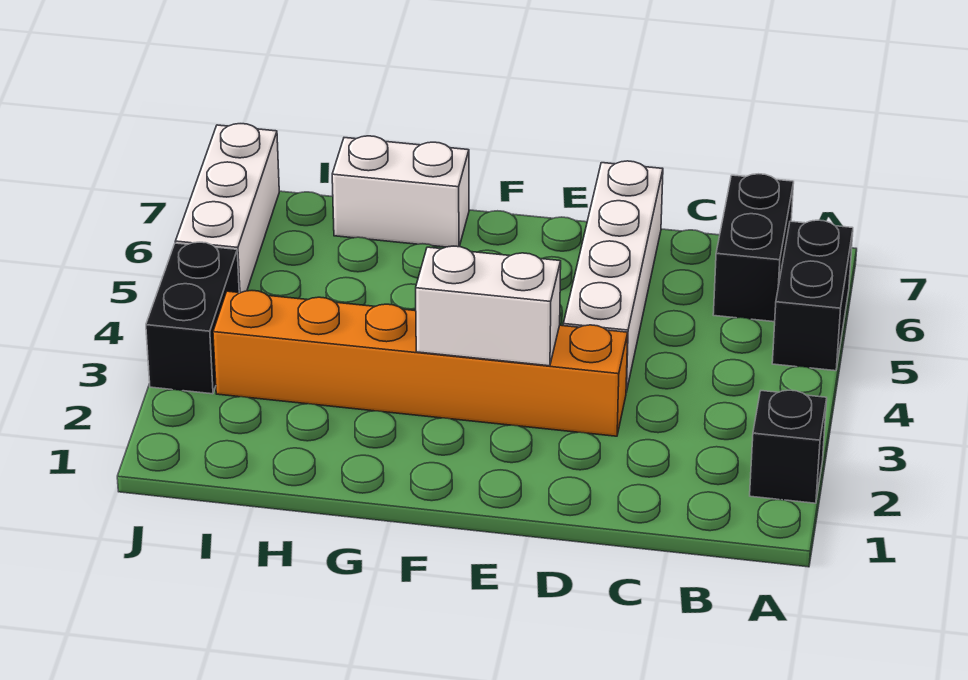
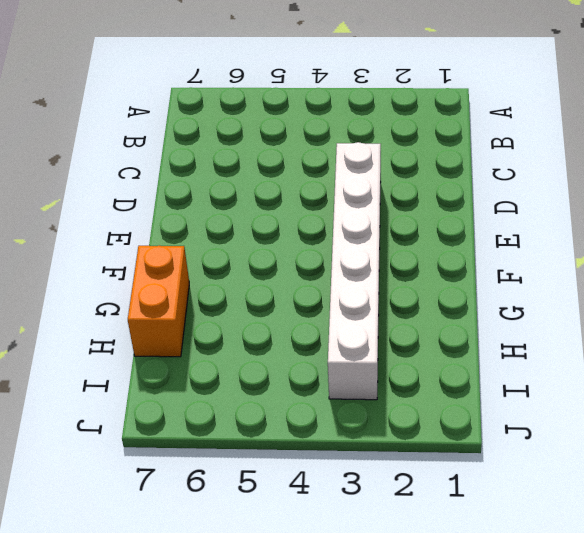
white 1x6 brick [328,142,381,400] -> orange 1x6 brick [213,291,628,436]
orange 1x2 brick [128,246,189,357] -> white 1x2 brick [332,136,469,247]
none -> black 1x1 brick [750,390,827,503]
none -> black 1x2 brick [772,220,853,371]

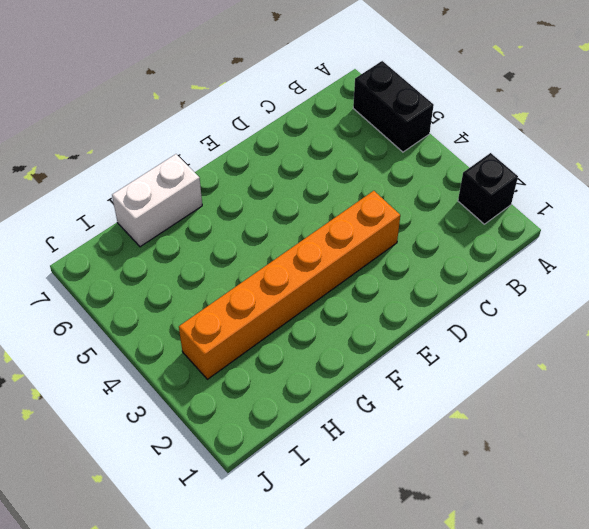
none -> black 1x2 brick [713,174,794,322]
none -> white 1x4 brick [563,161,663,392]

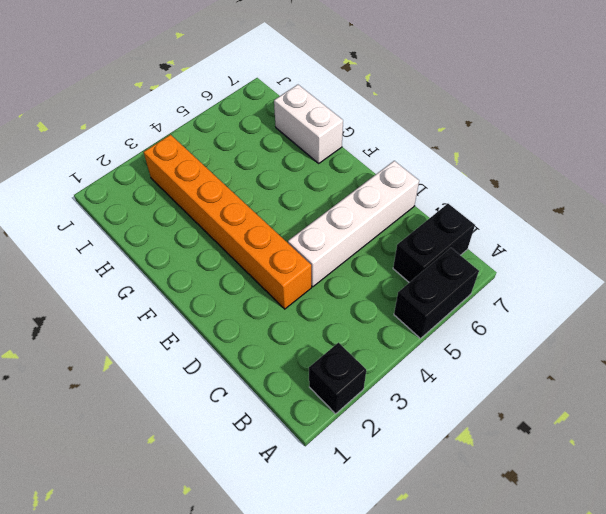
none -> black 1x2 brick [146,242,239,394]
none -> white 1x3 brick [175,124,279,293]

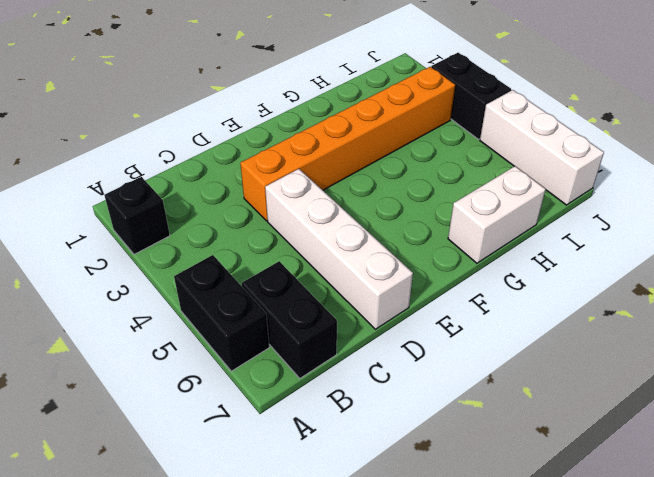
none -> white 1x2 brick [416,246,561,366]

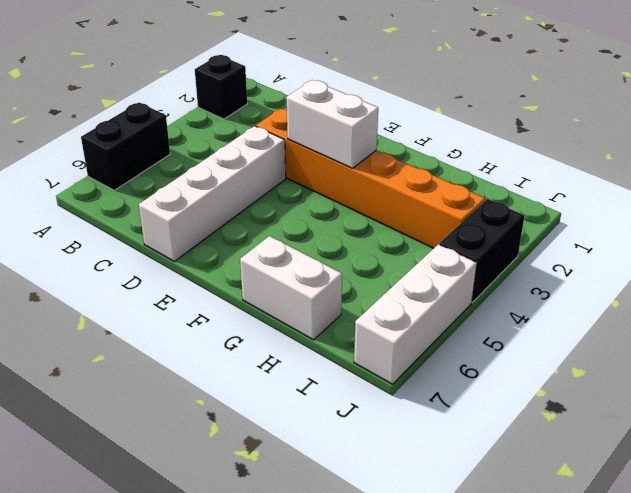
none -> black 1x2 brick [713,174,794,322]

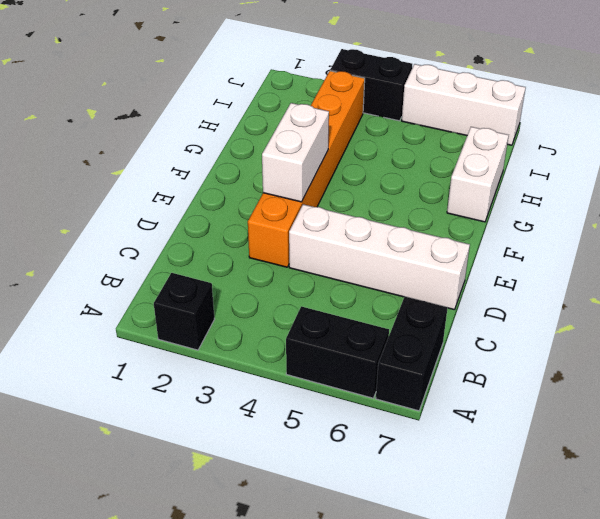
black 1x2 brick [376,297,447,411] -> black 1x2 brick turned to [713,174,794,322]

